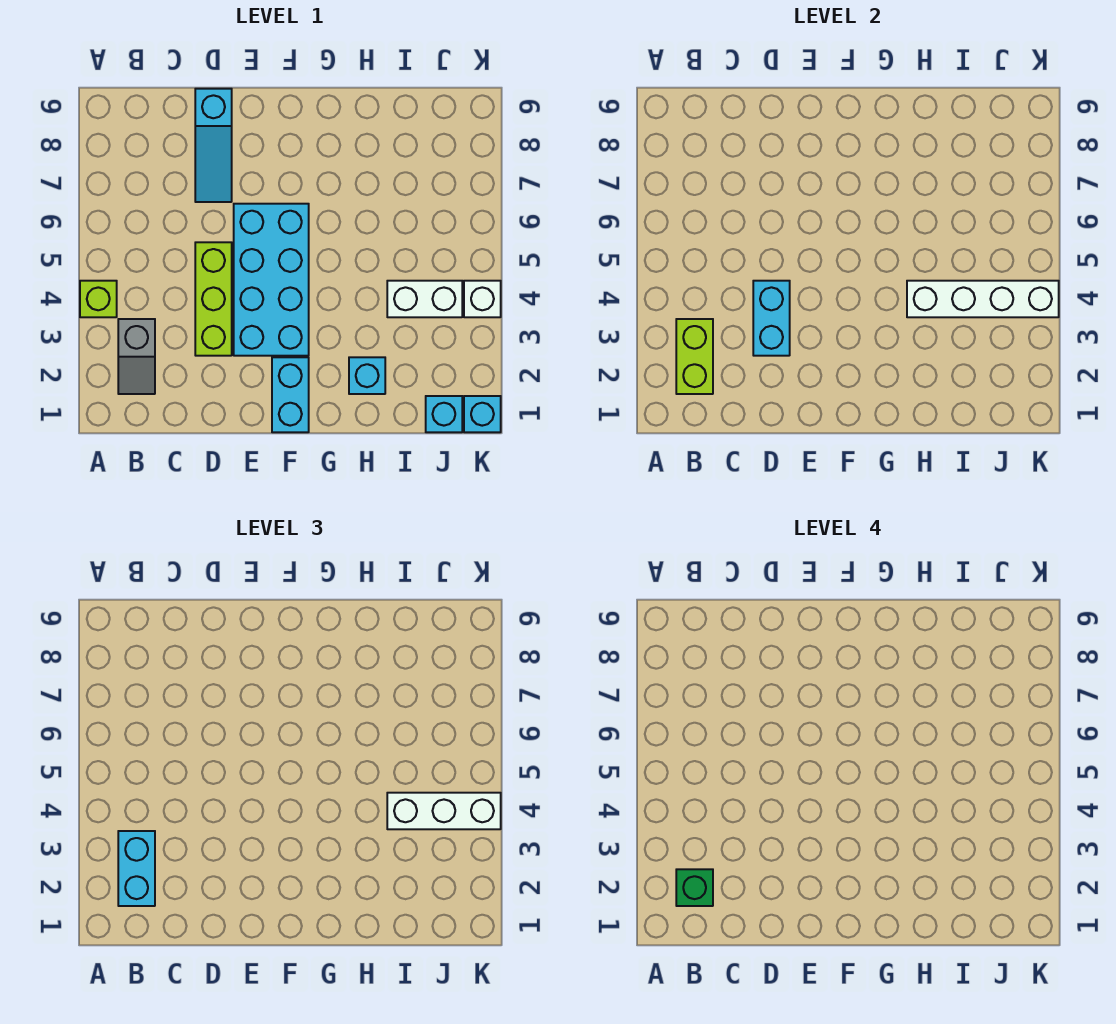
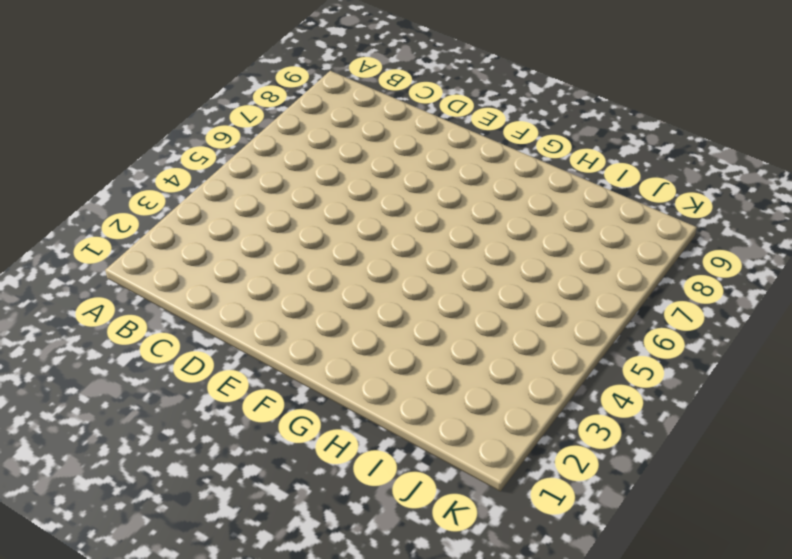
none -> lime 1x1 brick [80,281,117,317]
none -> grey 1x2 slope [118,319,155,394]
none -> lime 1x3 brick [195,242,232,356]

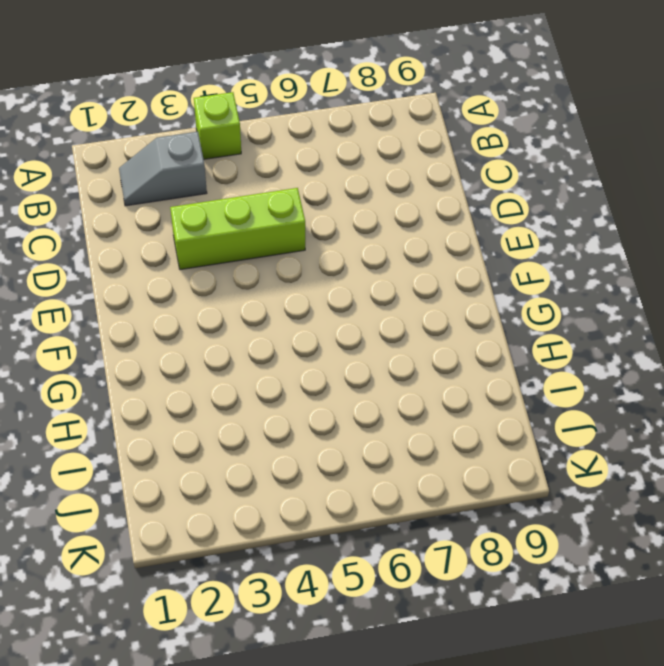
none -> cyan 1x3 slope [195,89,232,202]
none -> cyan 2x4 brick [234,204,309,356]
none -> cyan 1x2 brick [272,357,309,432]

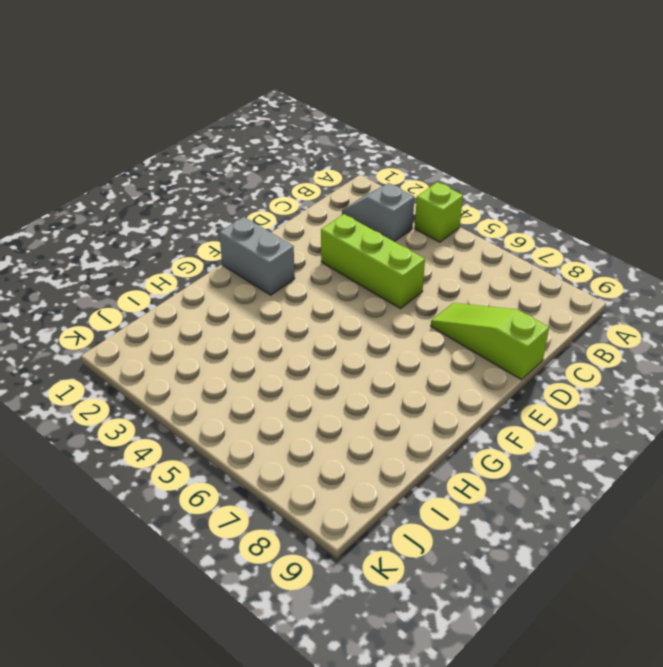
lime 1x3 slope [431,303,549,380] -> cyan 1x3 slope [195,89,232,202]
grey 1x2 brick [219,217,295,295] -> cyan 1x2 brick [272,357,309,432]
none -> cyan 2x4 brick [234,204,309,356]
none -> cyan 1x1 brick [349,357,385,394]
none -> white 1x2 brick [387,281,462,317]

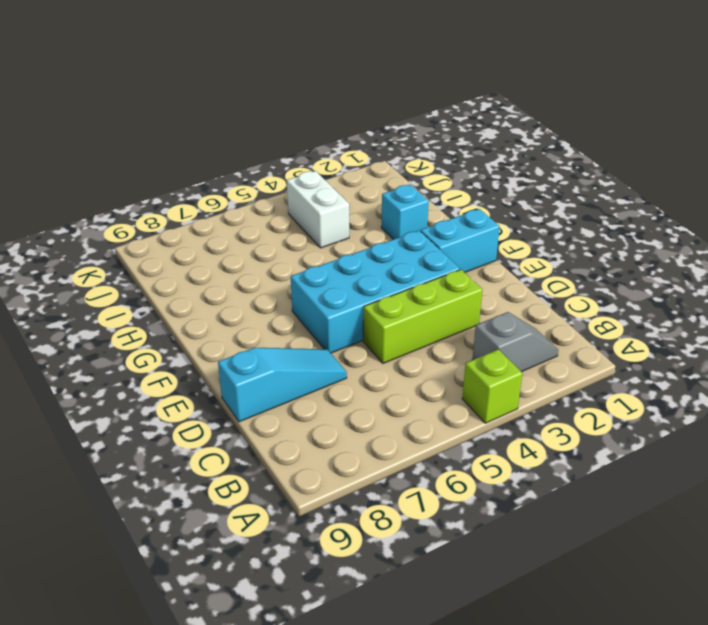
none -> cyan 1x1 brick [426,396,462,432]
none -> cyan 1x1 brick [464,396,501,432]
none -> white 1x1 brick [464,281,501,317]

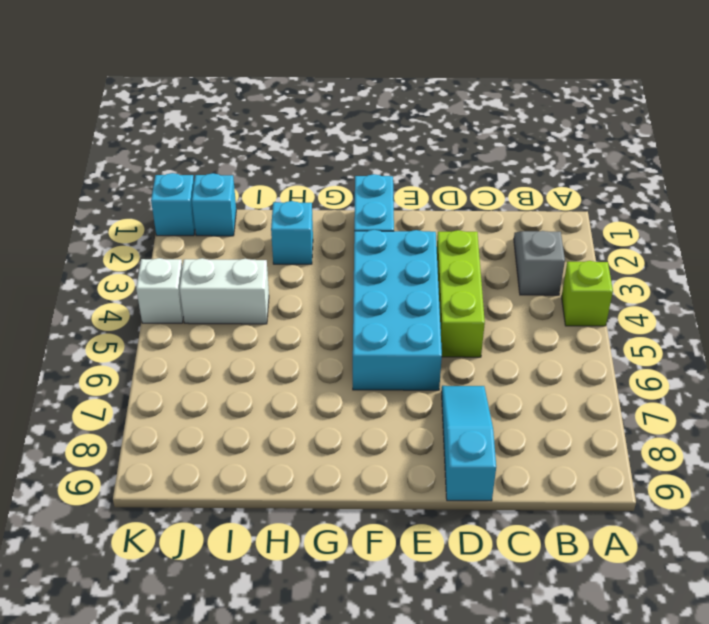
none -> lime 1x2 brick [676,319,713,394]
none -> cyan 1x2 brick [753,281,790,356]
none -> white 1x4 brick [907,281,1059,317]

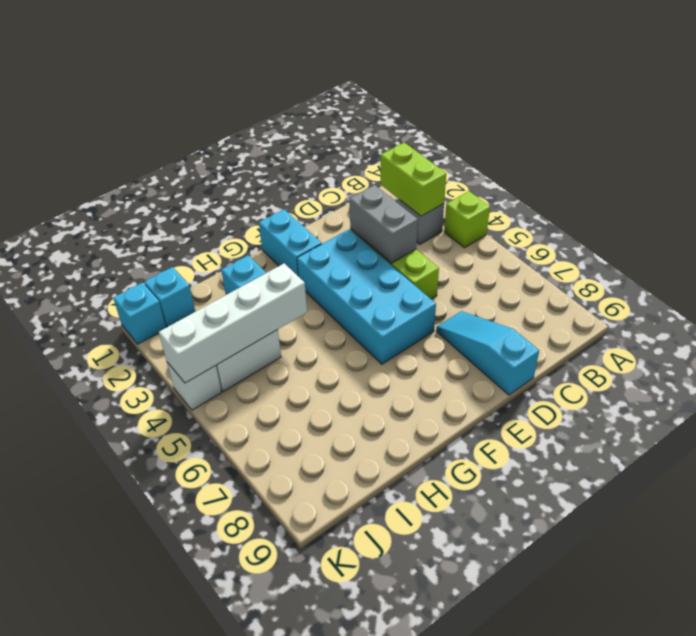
grey 1x2 brick [350,185,418,263] -> cyan 1x2 brick [753,281,790,356]
none -> cyan 1x2 brick [118,831,155,906]
none -> white 1x3 brick [387,793,501,829]
none -> green 1x1 brick [676,869,713,906]

